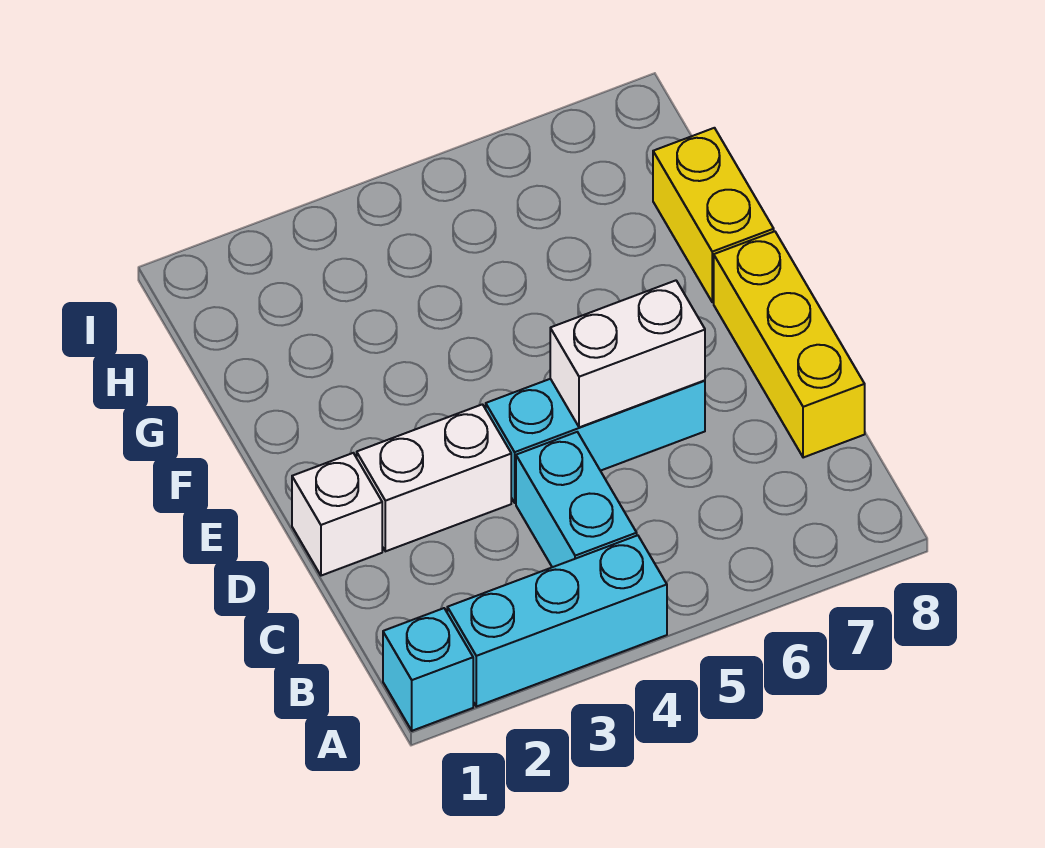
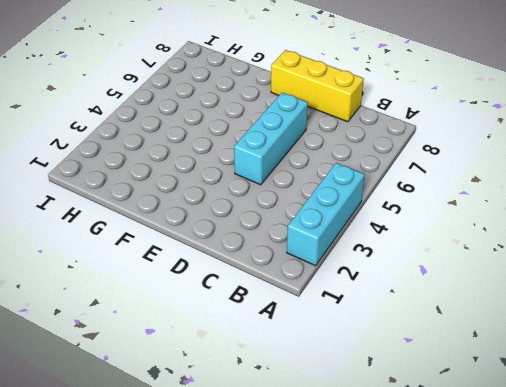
none -> cyan 1x1 brick [383,608,473,731]
none -> cyan 1x2 brick [516,432,637,567]

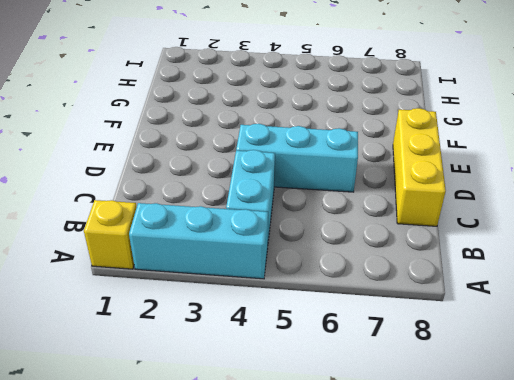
yellow 1x1 brick [84,200,137,269] -> cyan 1x1 brick [383,608,473,731]
none -> white 1x1 brick [292,453,382,576]
none -> white 1x2 brick [357,404,511,551]

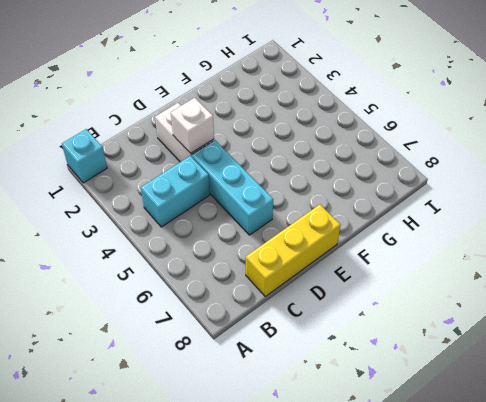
white 1x1 brick [171,98,214,153] -> white 1x1 brick moved to [292,453,382,576]
none -> cyan 1x3 brick [447,535,667,707]
none -> yellow 1x2 brick [653,128,774,302]

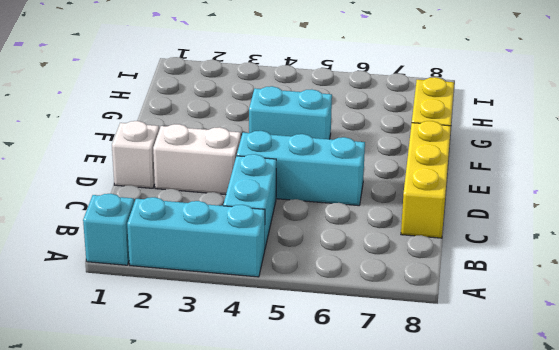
cyan 1x2 brick [249,86,332,139] -> none
none -> white 1x2 brick [550,281,705,427]

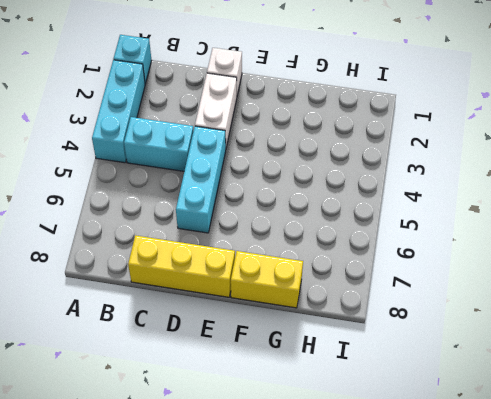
none -> white 1x2 brick [550,281,705,427]

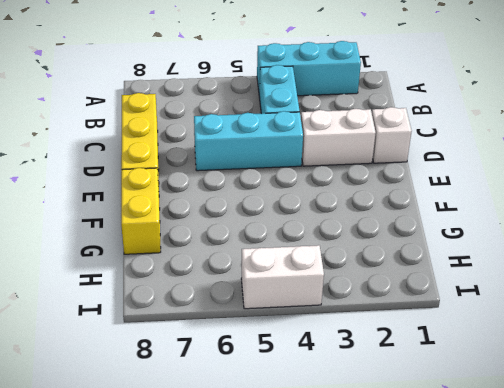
white 1x2 brick [241,245,324,309] -> white 1x2 brick moved to [550,281,705,427]
none -> cyan 1x1 brick [383,608,473,731]

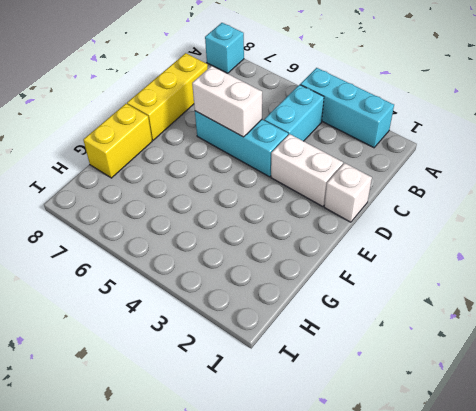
cyan 1x1 brick [205,23,244,73] -> cyan 1x1 brick moved to [383,608,473,731]

